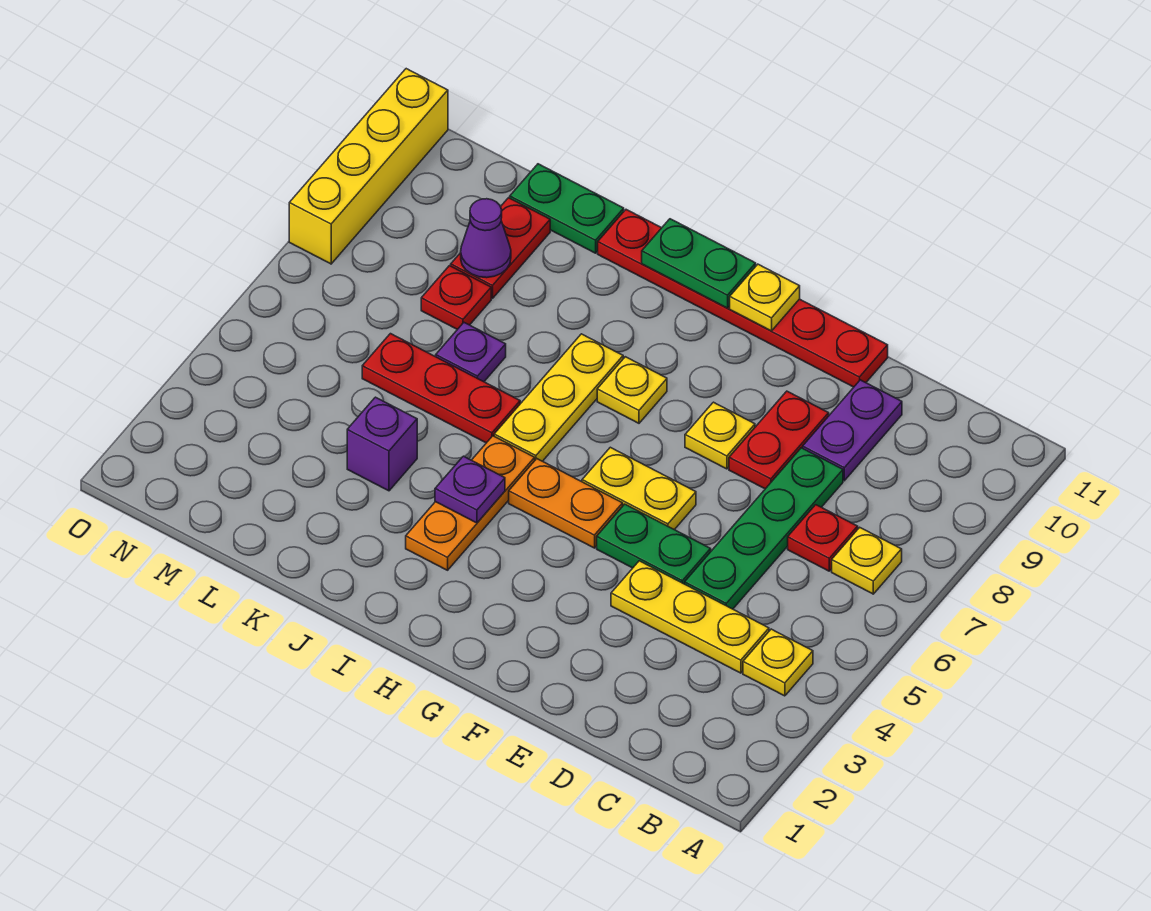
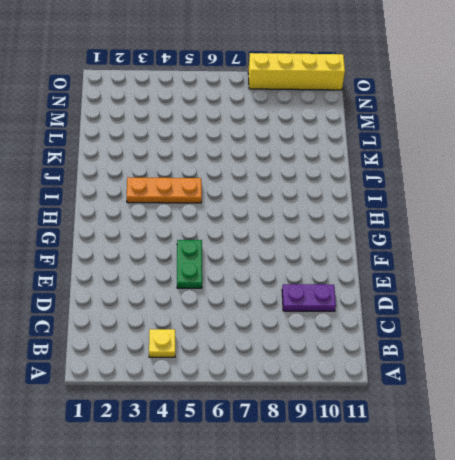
none -> yellow 1x1 plate [832,527,902,594]
none -> yellow 1x3 plate [611,561,769,673]
none -> red 1x1 plate [788,505,858,571]

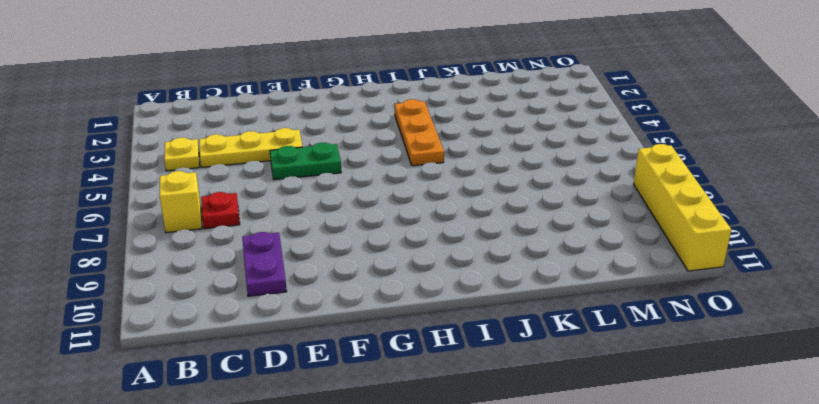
yellow 1x1 brick [159,171,202,233] -> yellow 1x1 plate [832,527,902,594]
none -> green 1x4 plate [685,448,843,609]
none -> red 1x2 plate [729,391,829,489]
none -> red 1x6 plate [598,210,888,387]

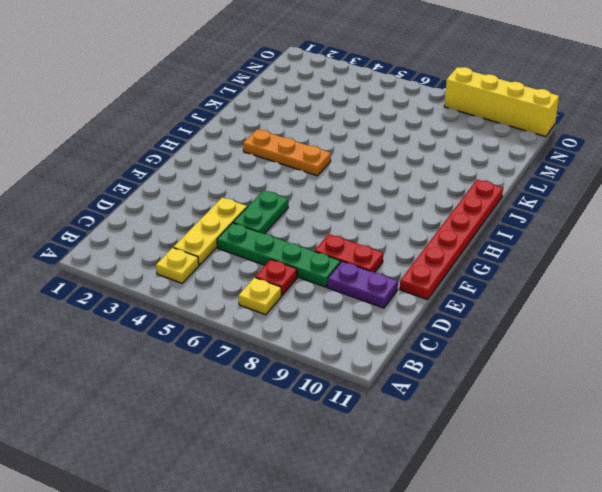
none -> yellow 1x2 plate [582,447,696,530]
none -> yellow 1x1 plate [685,402,755,469]
none -> orange 1x2 plate [509,459,623,548]

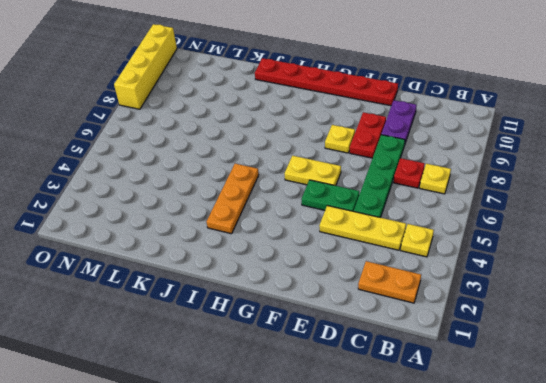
orange 1x2 plate [358,261,421,303] -> orange 1x2 plate moved to [509,459,623,548]
none -> yellow 1x1 plate [597,357,667,423]
none -> yellow 1x3 plate [494,334,623,461]
none -> red 1x3 plate [362,334,520,443]

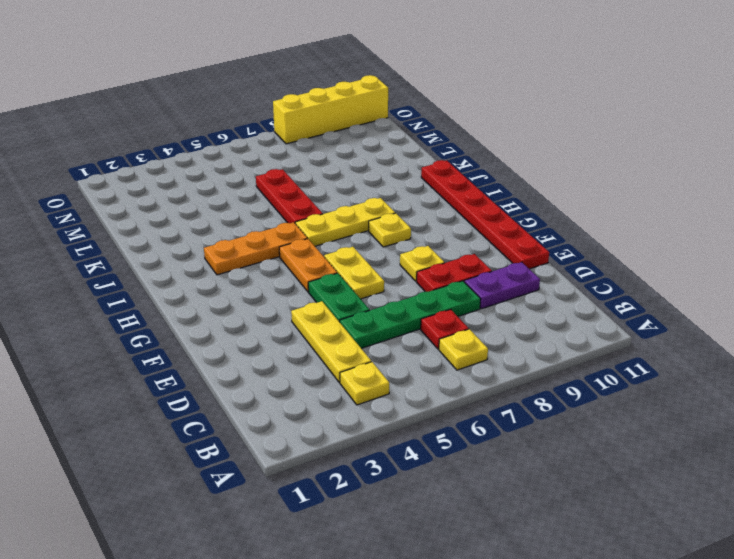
none -> purple 1x1 brick [347,397,417,491]
none -> purple 1x1 plate [436,323,506,382]
none -> green 1x2 plate [510,164,624,253]

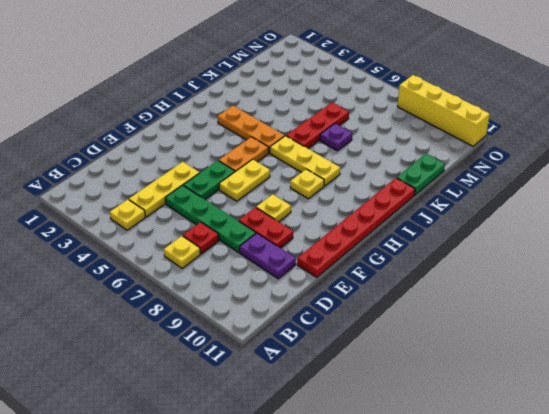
none -> purple 1x1 brick [347,397,417,491]
none -> red 1x1 plate [421,266,491,329]
none -> red 1x2 plate [451,198,550,298]

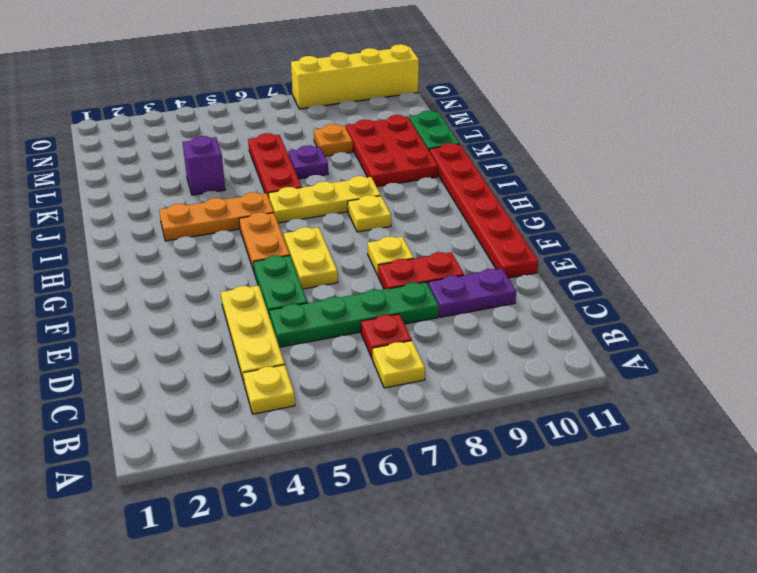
red 2x3 plate [346,115,438,187] -> red 1x2 plate [451,198,550,298]
orange 1x1 plate [314,124,353,156] -> red 1x1 plate [421,266,491,329]
none -> yellow 1x1 plate [730,264,800,331]
none -> green 1x2 plate [642,219,756,308]
none -> purple 1x1 plate [435,456,505,523]

